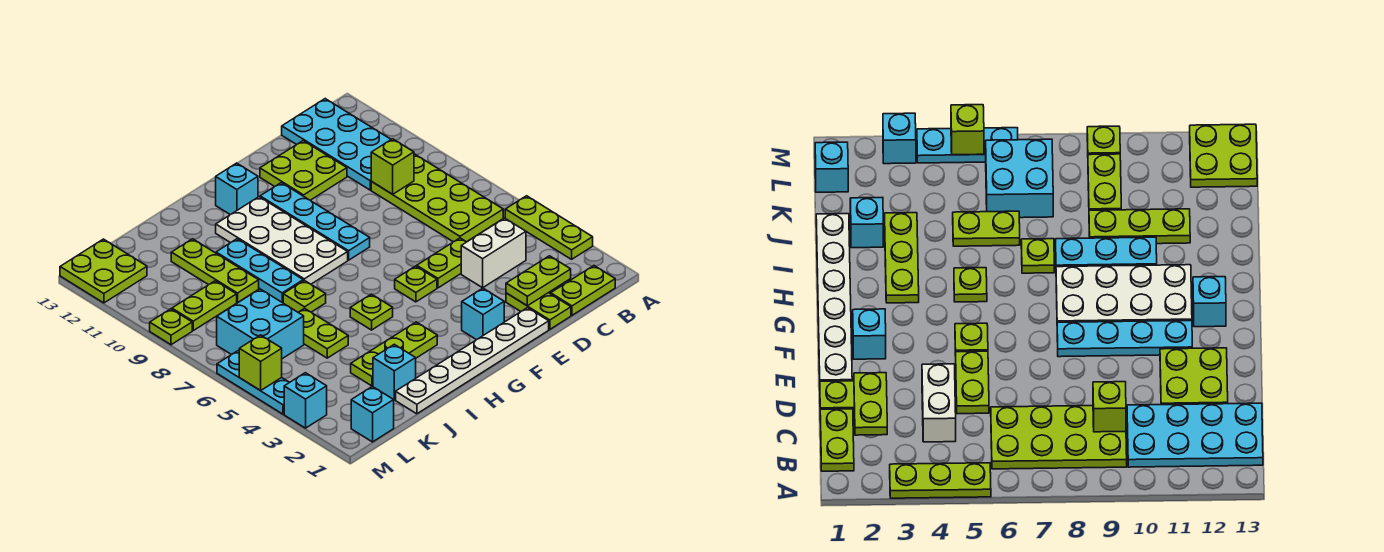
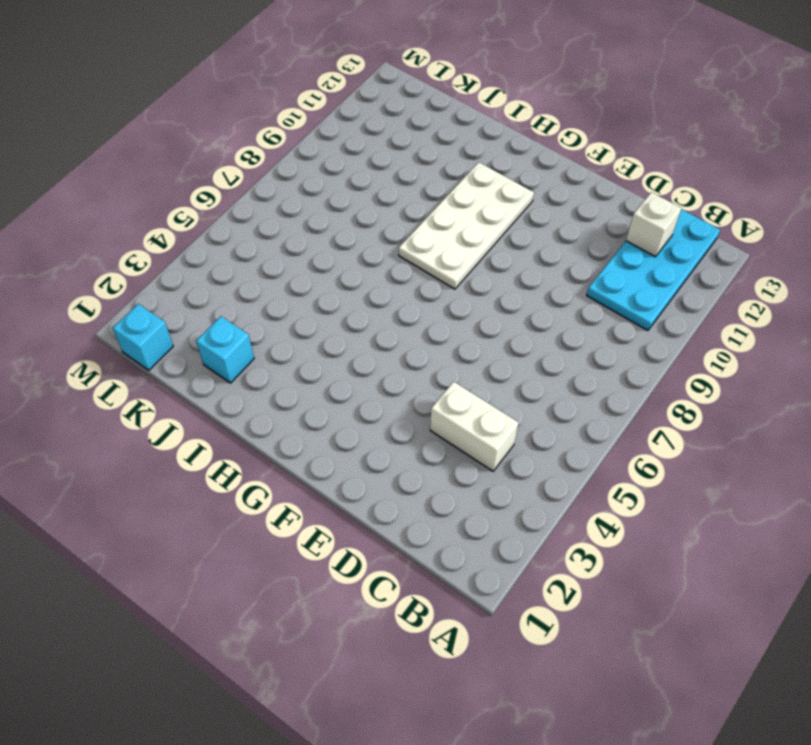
white 1x1 brick [626,192,681,257] -> none
none -> lime 1x3 plate [505,196,593,259]
none -> lime 1x2 plate [551,266,615,315]
none -> lime 2x4 plate [371,154,503,242]
none -> lime 1x2 plate [506,293,571,329]

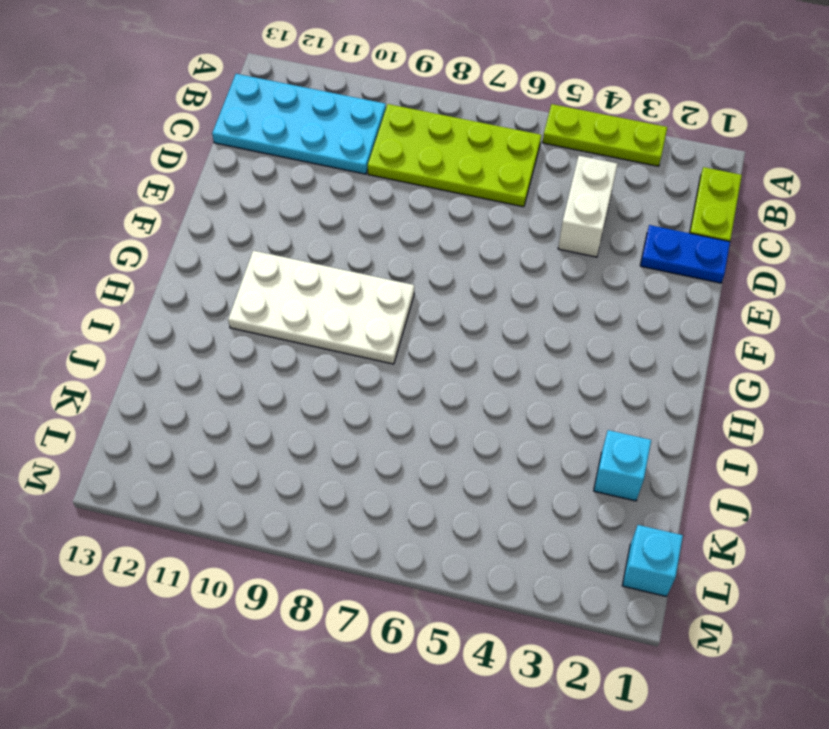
blue 1x2 plate [640,225,730,283] -> lime 1x2 plate [506,293,571,329]
none -> lime 1x2 plate [417,238,466,288]
none -> lime 2x2 plate [260,141,347,200]
none -> white 1x6 plate [396,308,549,414]
none -> cyan 1x1 brick [462,288,504,340]

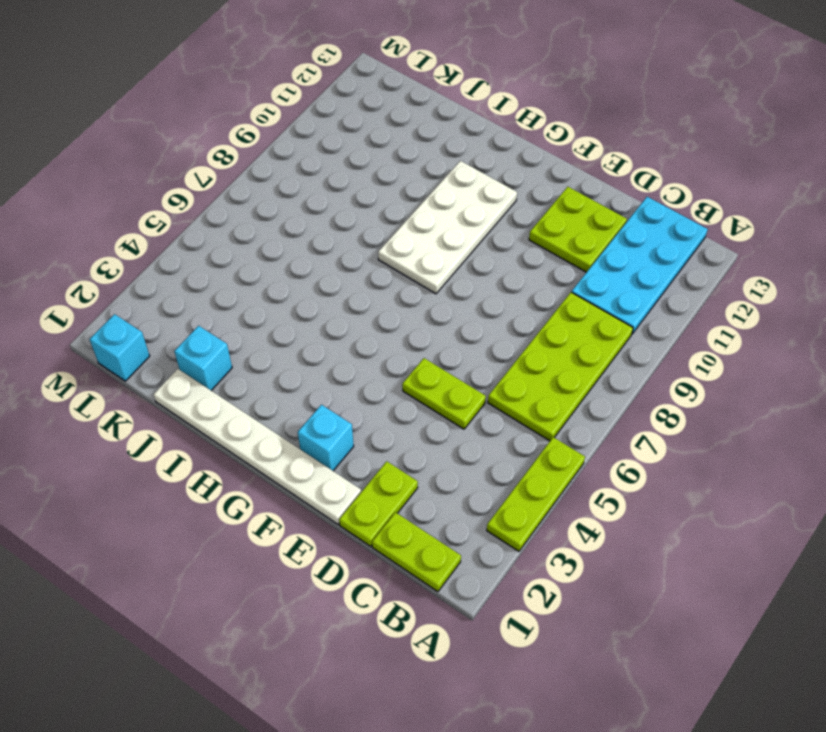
none -> white 1x2 brick [461,218,526,288]
none -> lime 1x1 plate [395,266,437,302]
none -> cyan 1x4 plate [260,183,370,260]
none -> cyan 1x1 brick [216,163,258,214]

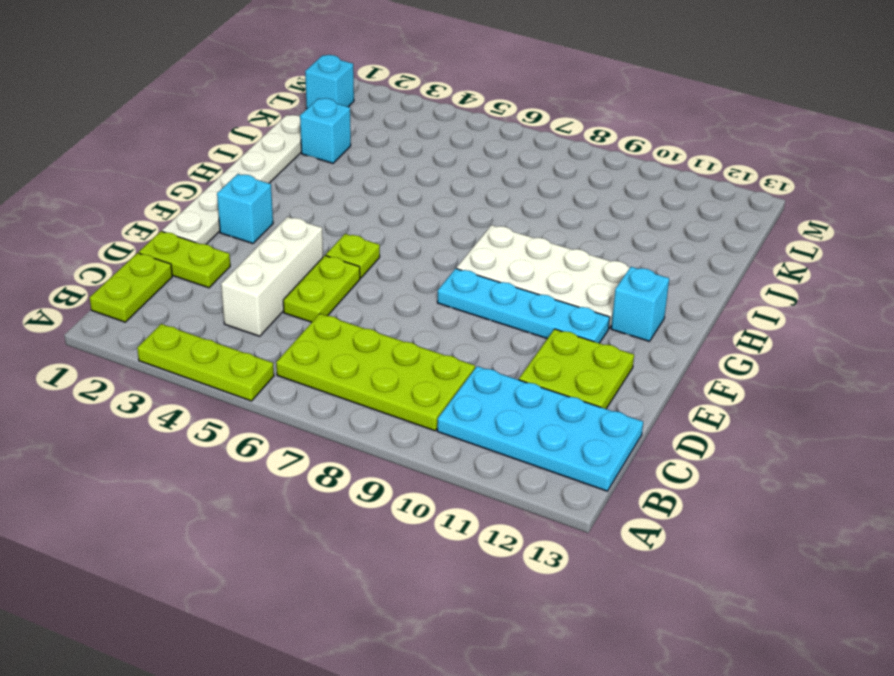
white 1x3 brick [221,217,323,336] -> white 1x2 brick [461,218,526,288]
none -> lime 1x3 plate [351,322,437,386]
none -> lime 1x1 plate [350,294,393,330]
none -> lime 1x1 plate [283,280,326,312]
none -> cyan 1x3 plate [216,239,303,302]

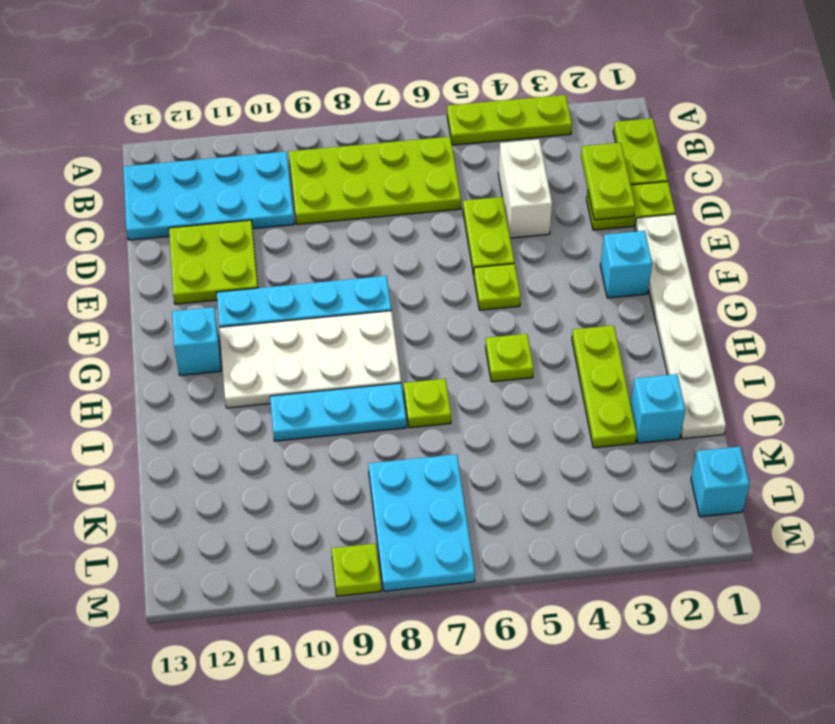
cyan 2x3 plate [368,454,475,591] -> cyan 2x2 brick [217,289,304,359]
none -> lime 1x2 plate [298,308,348,358]
none -> lime 1x3 plate [171,239,259,302]
none -> lime 1x2 plate [172,281,237,330]
none -> lime 2x2 plate [60,239,147,303]

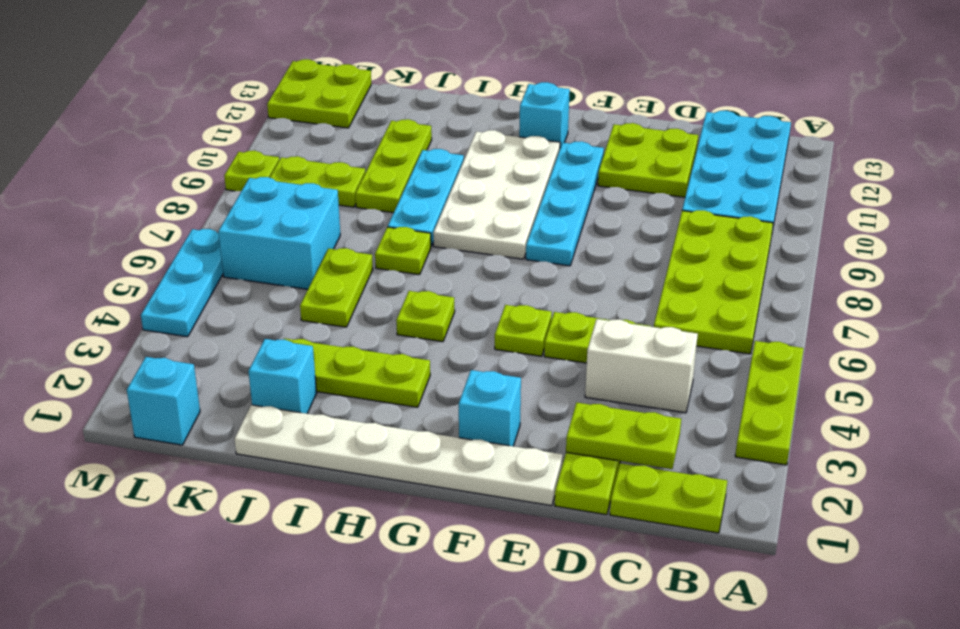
none -> cyan 1x1 brick [284,373,327,428]
none -> lime 1x1 brick [371,139,414,194]
none -> lime 1x1 brick [239,335,282,391]

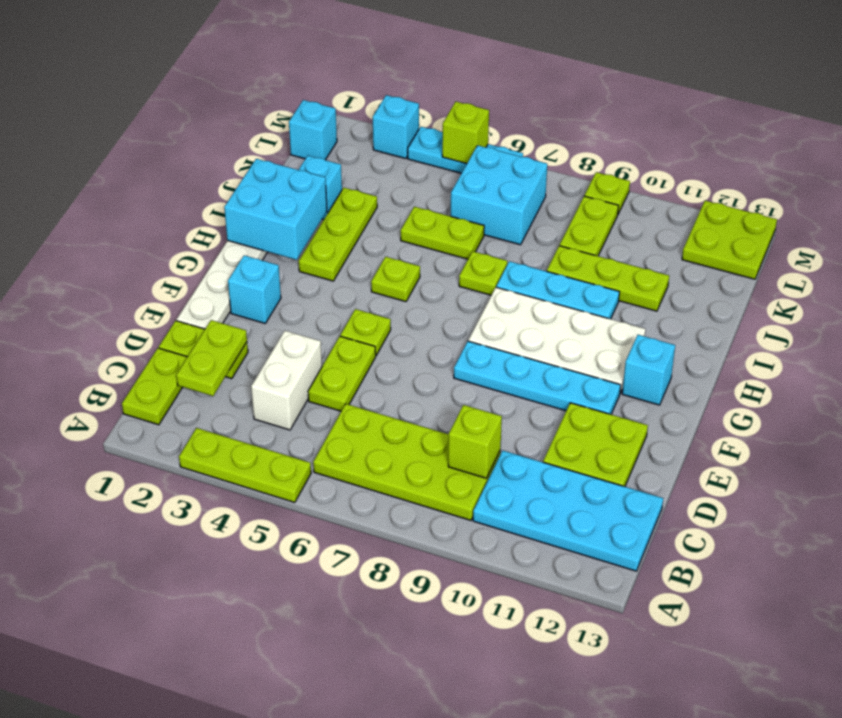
cyan 2x2 brick [224,159,327,260] -> none

